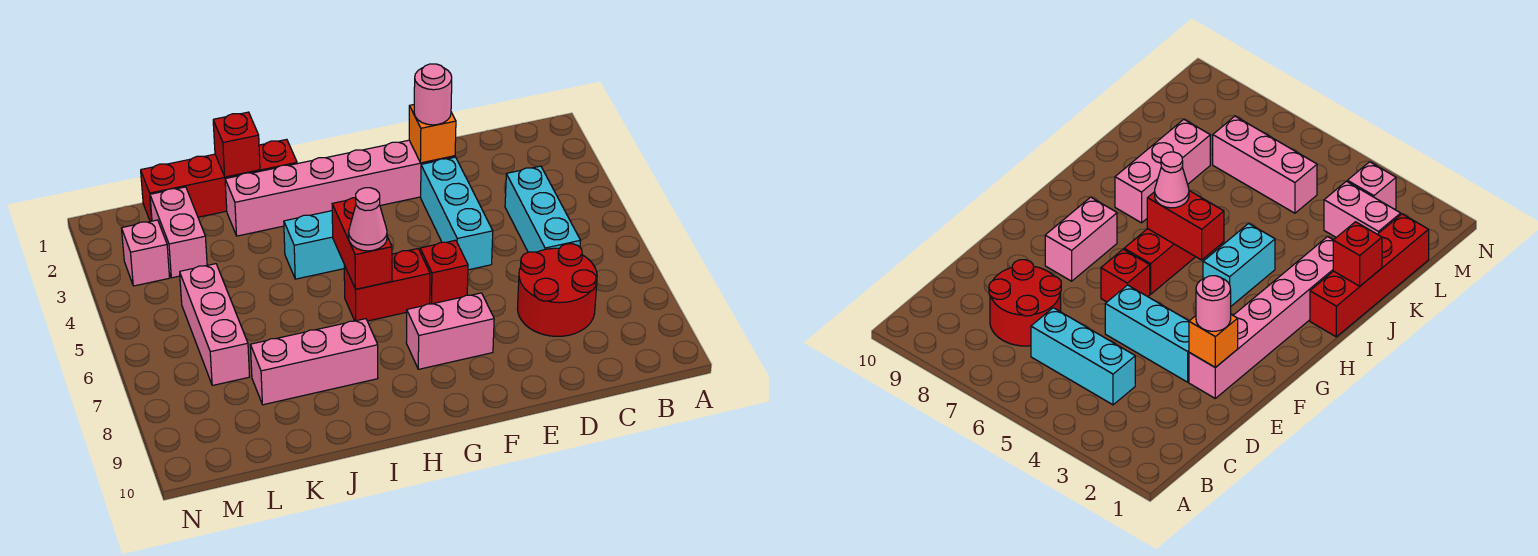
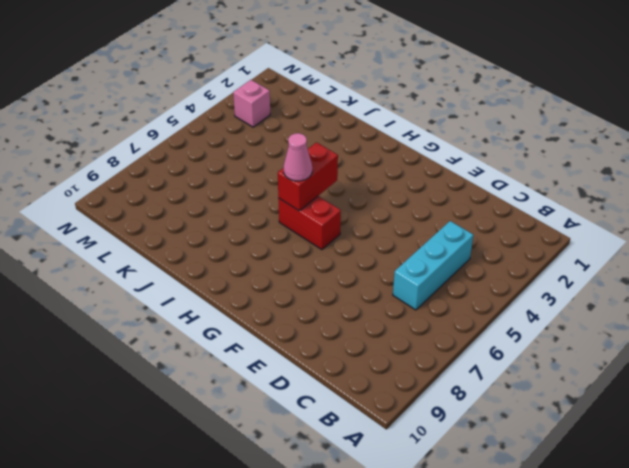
none -> red 2x2 round brick [517,244,597,336]
none -> pink 1x6 brick [225,140,455,236]
none -> cyan 1x3 brick [421,157,493,270]

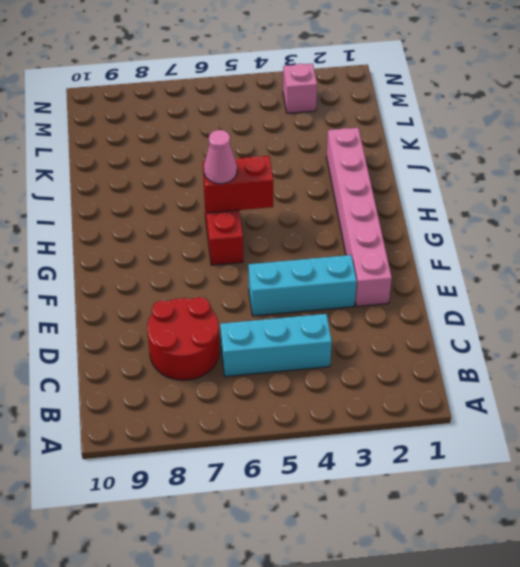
none -> red 1x1 brick [420,240,468,304]
none -> pink 1x2 brick [406,293,494,369]
none -> cyan 1x2 brick [284,211,344,279]

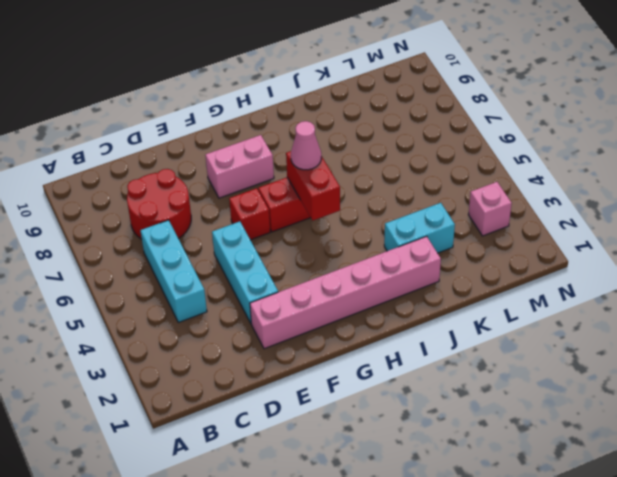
cyan 1x2 brick [384,203,455,253] -> cyan 1x2 brick moved to [284,211,344,279]
none -> red 1x4 brick [141,139,297,222]
none -> pink 1x3 brick [250,319,378,405]
none -> pink 1x2 brick [150,187,207,278]

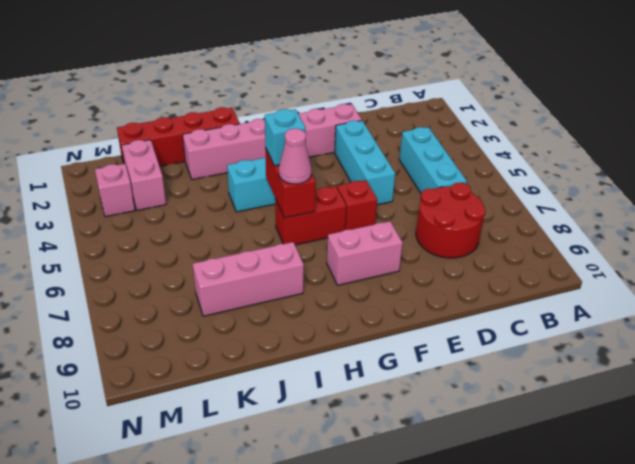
cyan 1x1 brick [265,109,306,166] -> none
none -> pink 1x3 brick [180,264,250,385]
none -> orange 1x1 brick [409,105,456,163]
none -> red 1x1 brick [213,112,260,177]

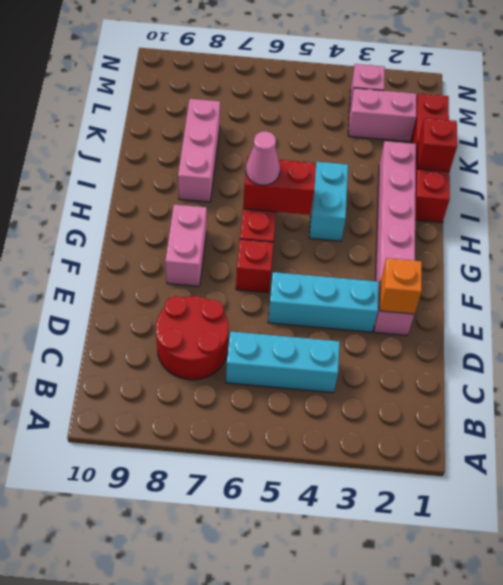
none -> pink 1x3 brick [180,264,250,385]
none -> pink 1x1 round brick [414,64,452,125]

